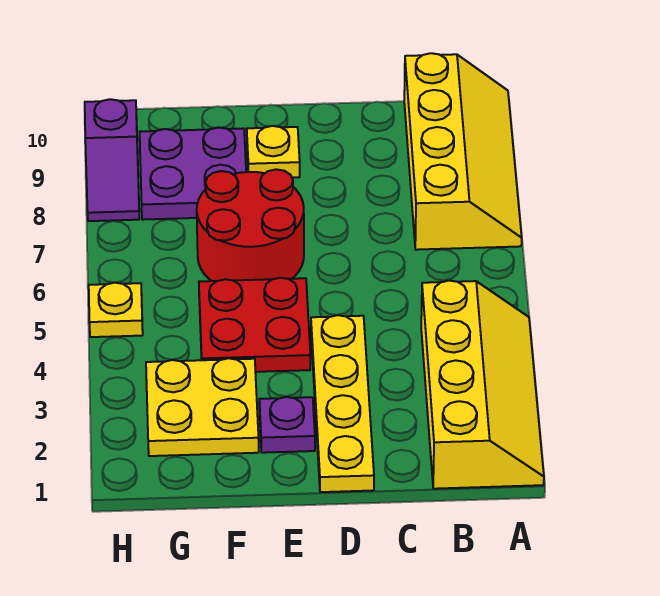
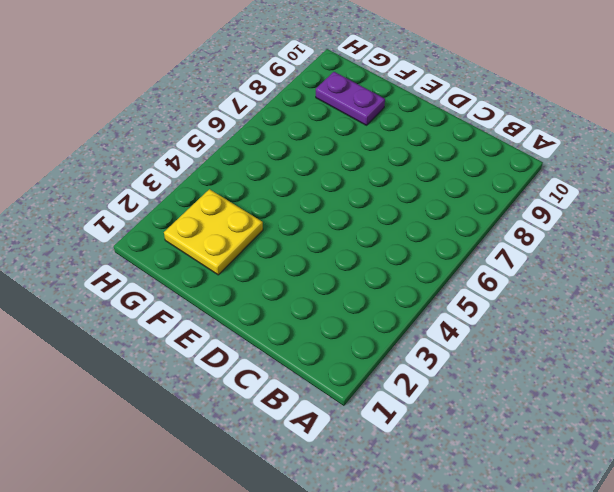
purple 1x2 plate [316,72,385,125] -> purple 2x2 plate [140,128,246,220]
none -> yellow 2x4 slope [421,281,544,489]
none -> yellow 2x4 slope [404,53,522,250]

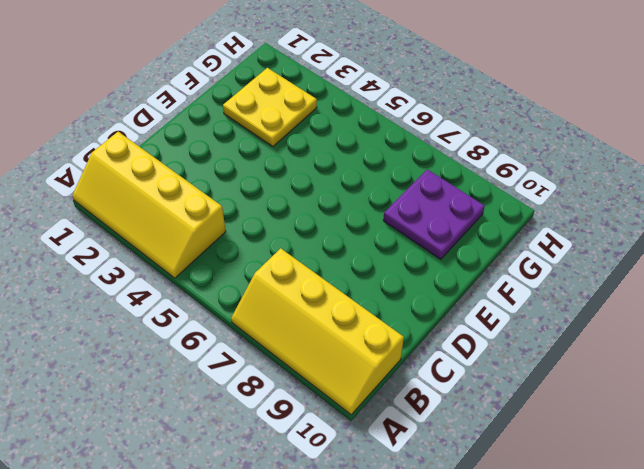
none -> yellow 1x4 plate [311,315,374,492]
none -> purple 1x1 plate [259,397,315,453]

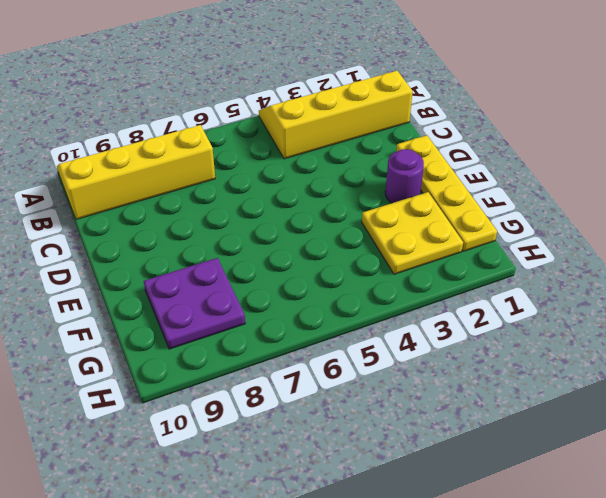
yellow 1x4 plate [396,135,497,251] -> yellow 1x4 plate turned to [311,315,374,492]
purple 1x1 round brick [385,149,424,203] -> purple 1x1 plate [259,397,315,453]
none -> red 2x2 plate [199,278,310,372]
none -> red 2x2 round brick [197,169,304,281]

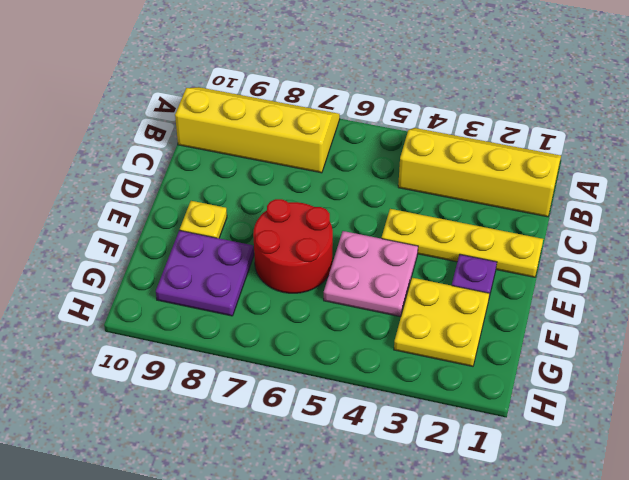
pink 2x2 plate [324,231,418,317] -> red 2x2 plate [199,278,310,372]
none -> yellow 1x1 plate [89,283,143,337]
none -> purple 1x2 slope [85,99,139,221]

